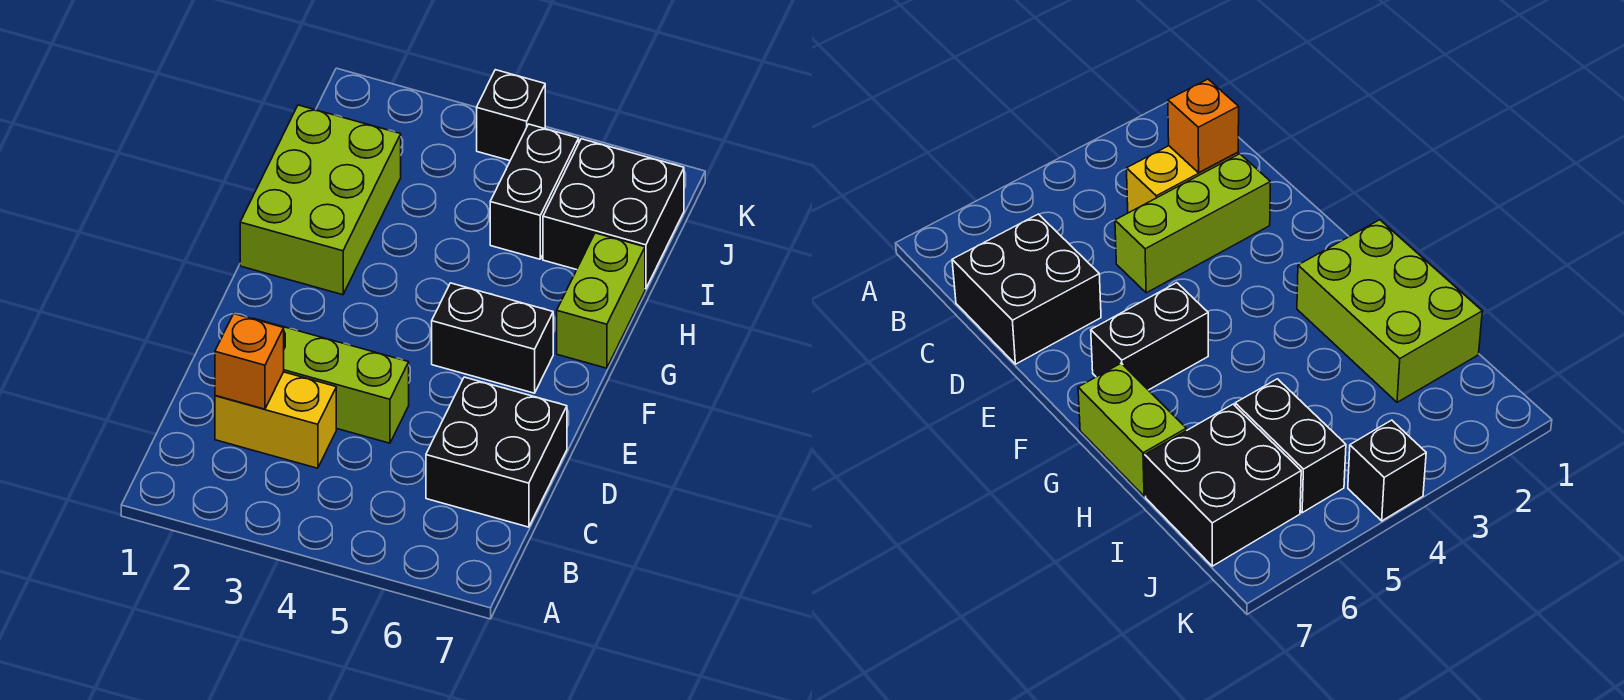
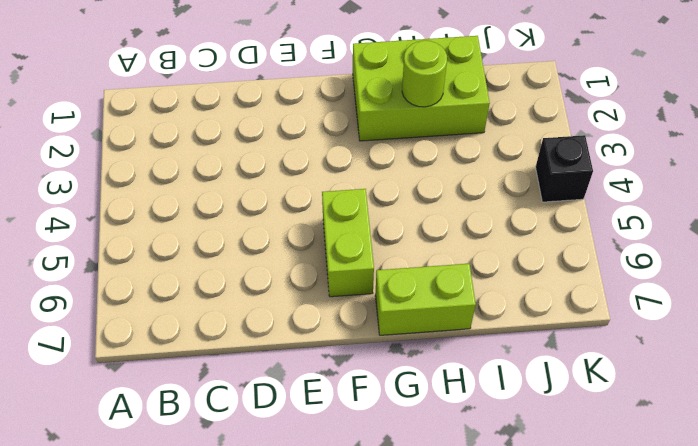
lime 1x2 brick [322,189,374,297] -> black 1x2 brick [432,283,553,393]
lime 1x1 round brick [402,41,447,107] -> none
none -> yellow 1x2 brick [215,372,336,468]
none -> black 2x2 brick [426,377,567,527]

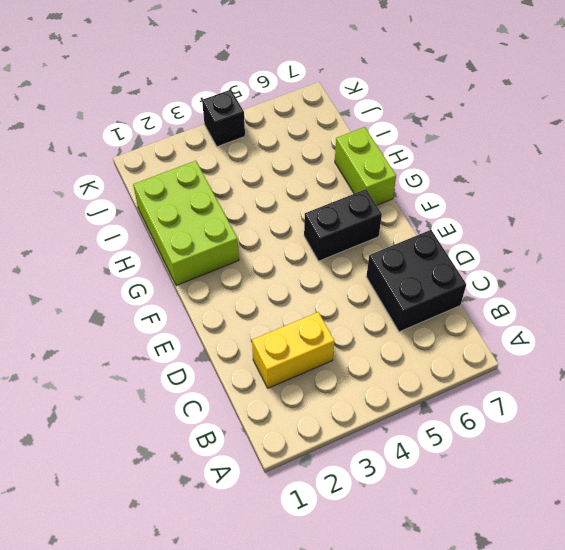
none -> lime 1x3 brick [253,318,409,443]
none -> black 1x2 brick [490,124,579,259]

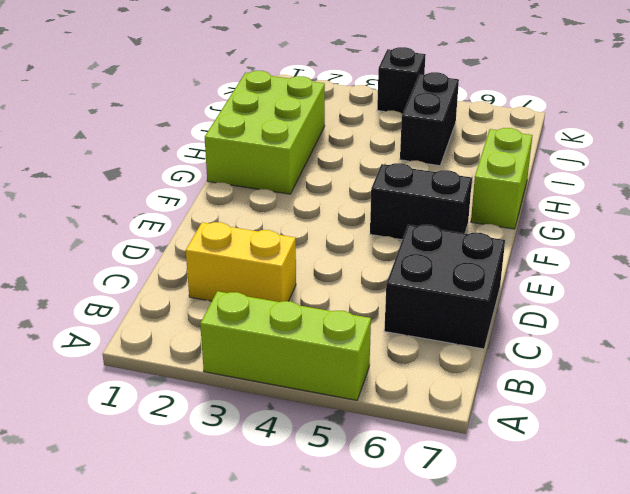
lime 1x3 brick [200,291,371,400] -> lime 1x3 brick moved to [253,318,409,443]
none -> black 2x2 brick [543,139,684,289]
none -> orange 1x1 brick [215,314,284,409]

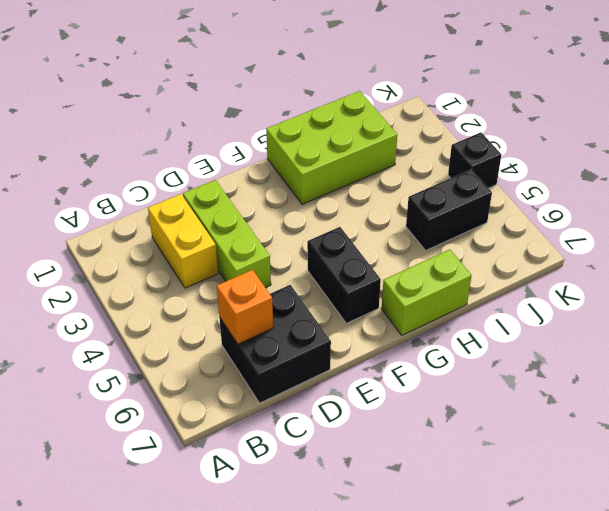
orange 1x1 brick [217,270,273,344] -> orange 1x1 brick moved to [215,314,284,409]
none -> black 2x2 brick [543,139,684,289]

